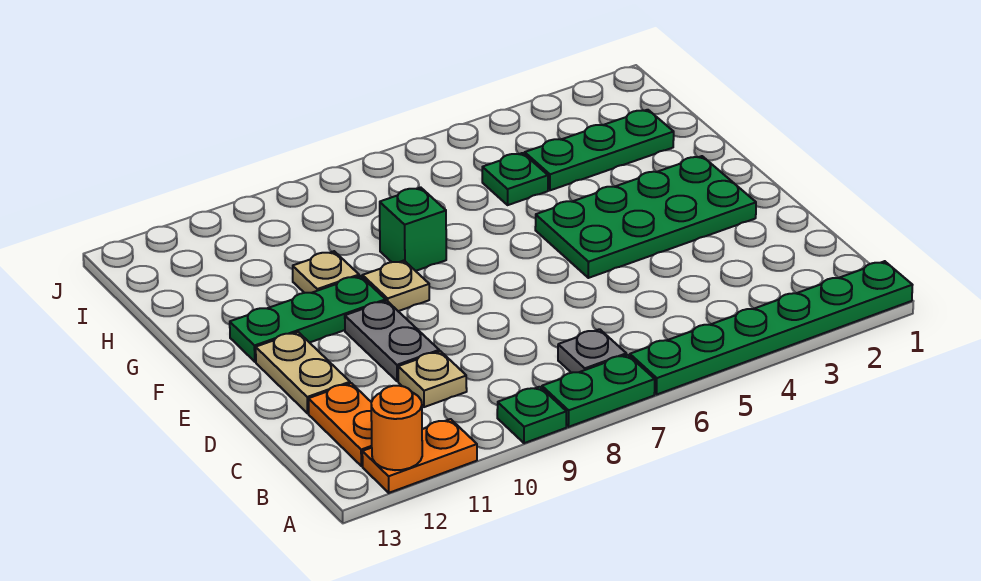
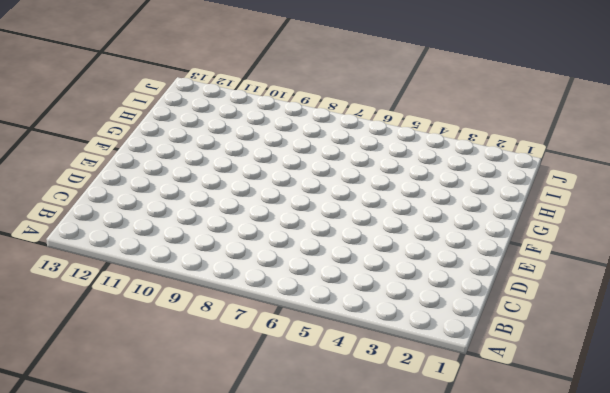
none -> green 1x6 plate [630,261,912,394]
none -> green 1x2 plate [542,355,655,427]
none -> green 1x1 plate [497,387,566,443]

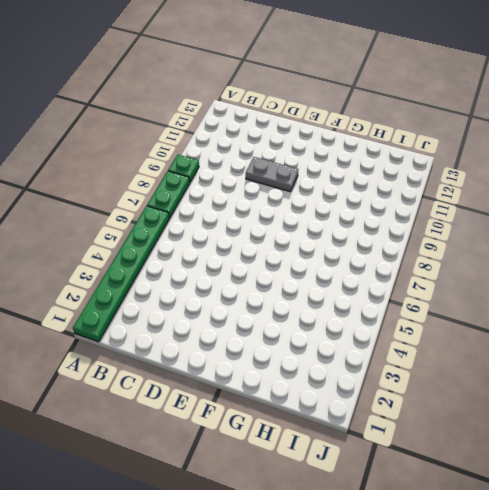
none -> orange 1x2 plate [362,419,477,493]
none -> grey 1x1 plate [558,329,626,373]
none -> orange 1x2 plate [308,383,372,466]

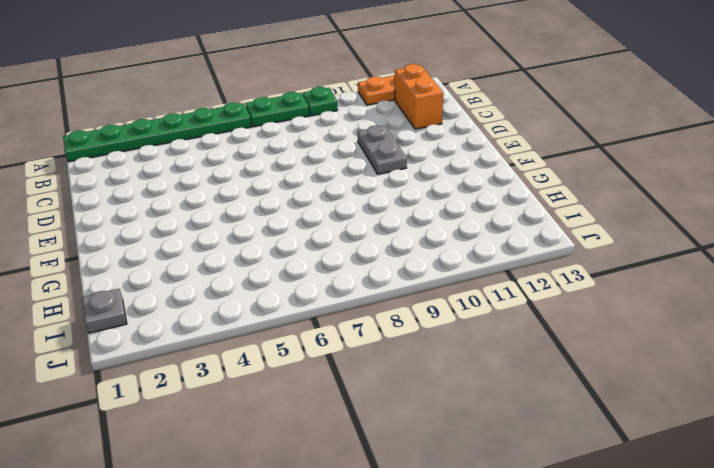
orange 1x2 brick [395,64,443,129] -> orange 1x2 plate [308,383,372,466]
grey 1x1 plate [82,289,127,333] -> grey 1x1 plate moved to [558,329,626,373]
none -> tan 1x1 plate [398,351,467,407]
none -> tan 1x2 plate [256,332,350,413]
none -> green 2x4 plate [535,156,756,278]

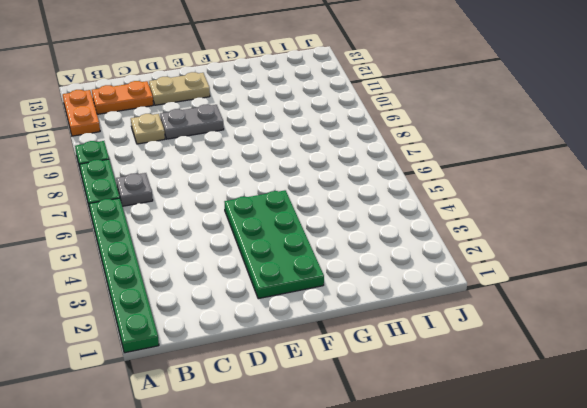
none -> tan 1x1 plate [362,261,429,311]
none -> green 1x3 plate [230,276,386,362]
none -> green 1x1 brick [380,187,446,271]

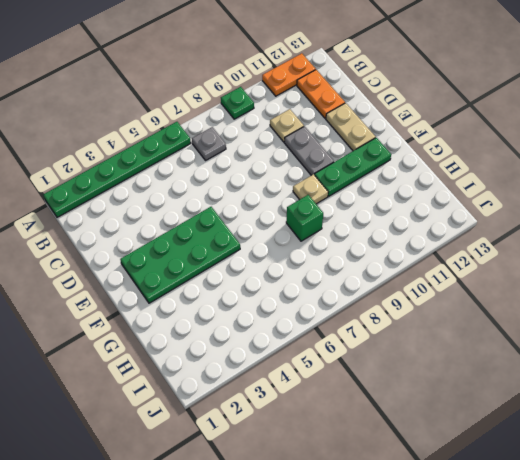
none -> green 1x2 plate [542,355,655,427]
none -> tan 1x1 plate [293,251,359,293]
none -> green 1x3 plate [525,110,674,190]

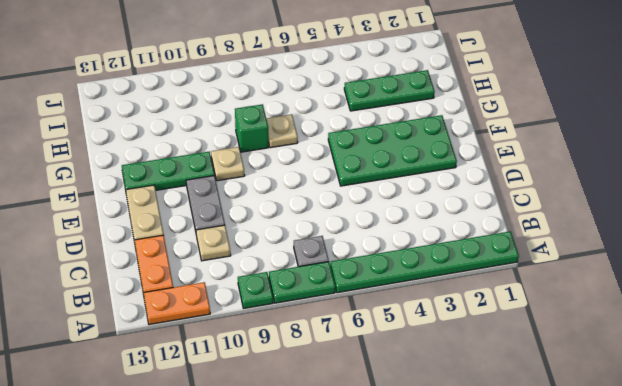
tan 1x1 plate [266,114,298,148] -> tan 1x1 plate moved to [293,251,359,293]
none -> green 1x1 plate [482,153,548,205]
none -> orange 1x1 round brick [371,386,422,470]

